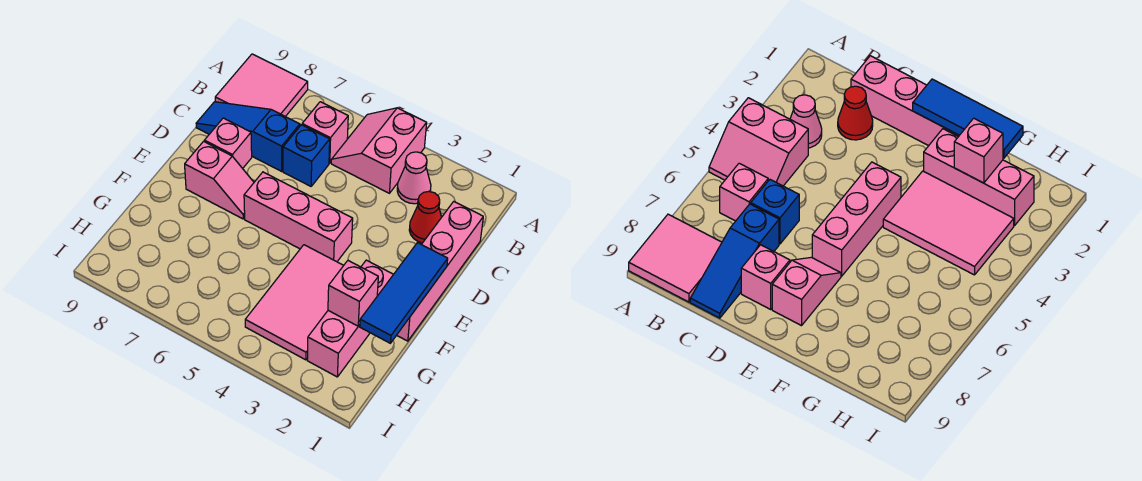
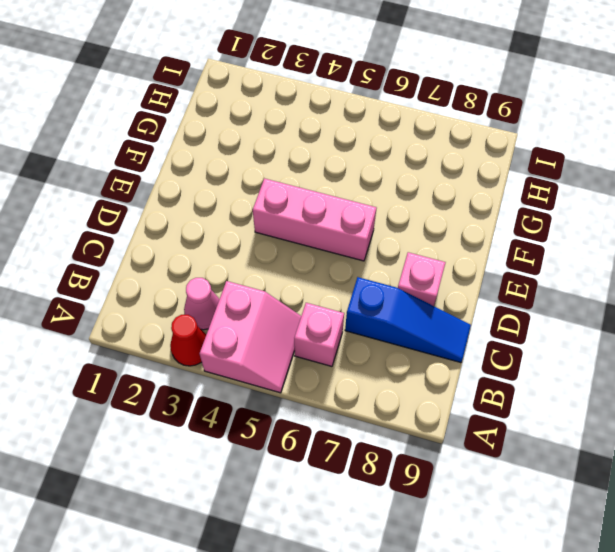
red 1x1 cone [170,315,206,366] -> red 1x1 cone moved to [409,191,442,243]
none -> pink 2x2 tile [215,54,308,117]
none -> pink 1x4 brick [397,202,483,341]
none -> blue 1x1 brick [283,125,330,186]

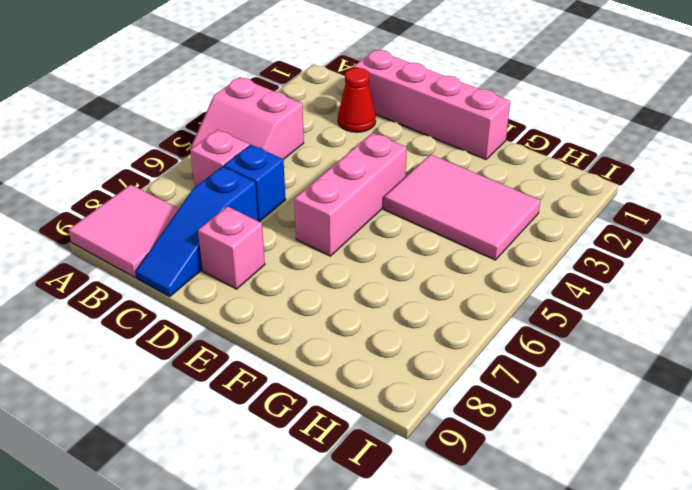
none -> pink 1x1 cone [397,152,431,204]
none -> pink 1x2 slope [185,141,254,219]
none -> pink 1x3 brick [307,260,394,377]

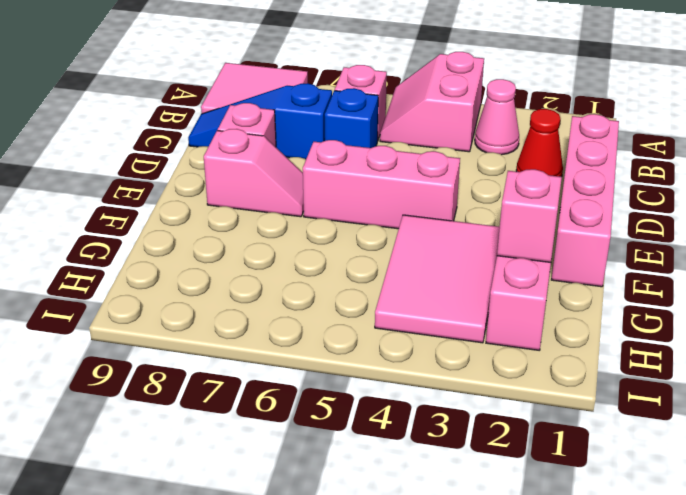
none -> blue 1x3 tile [360,243,448,343]

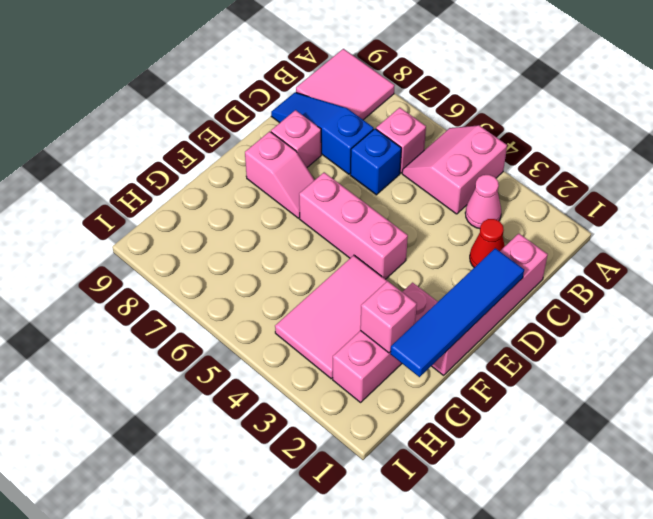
blue 1x4 tile [390,248,524,377] -> blue 1x3 tile [360,243,448,343]

